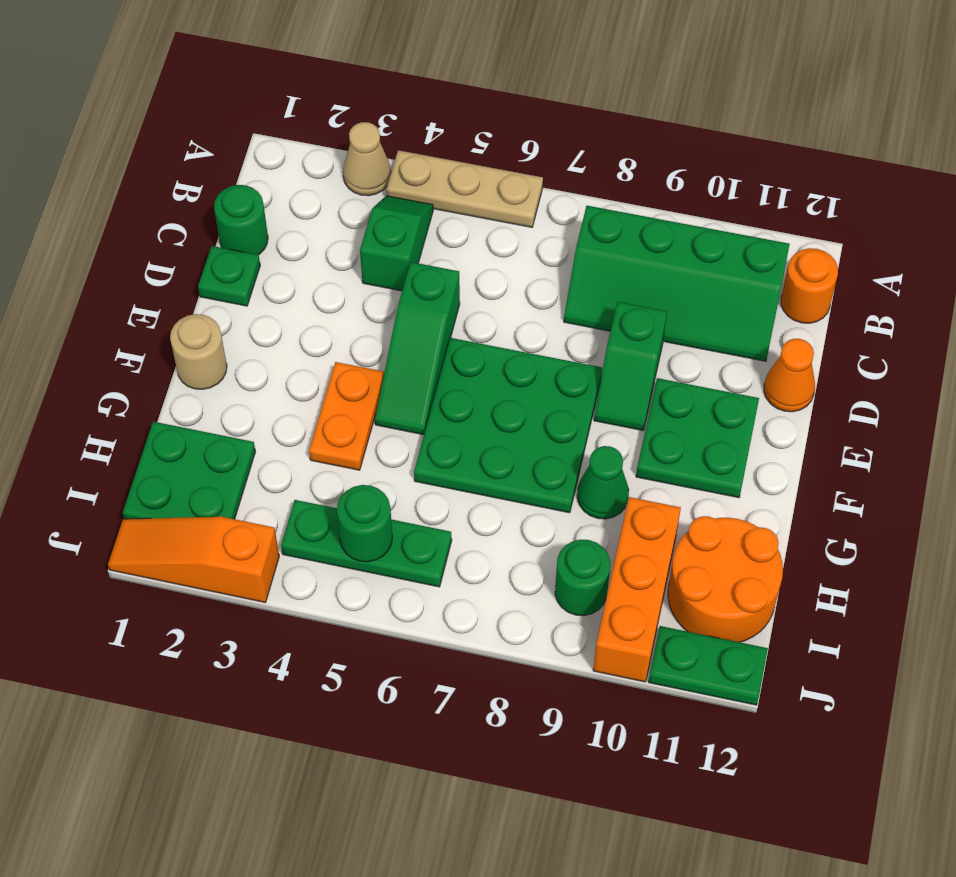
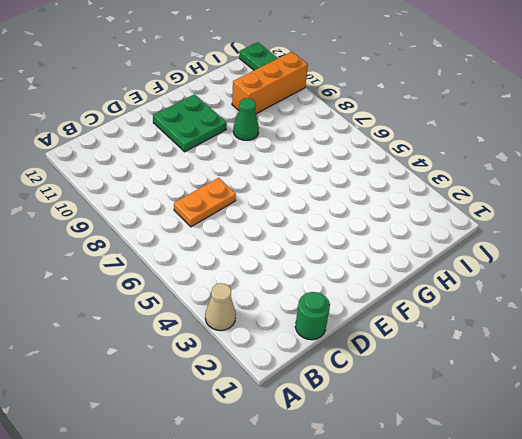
orange 1x2 plate [174,178,236,227] -> orange 1x2 plate moved to [309,362,384,470]
none -> tan 1x3 plate [387,150,543,227]
none -> green 1x2 slope [360,196,433,291]
none -> green 2x4 slope [564,206,790,361]

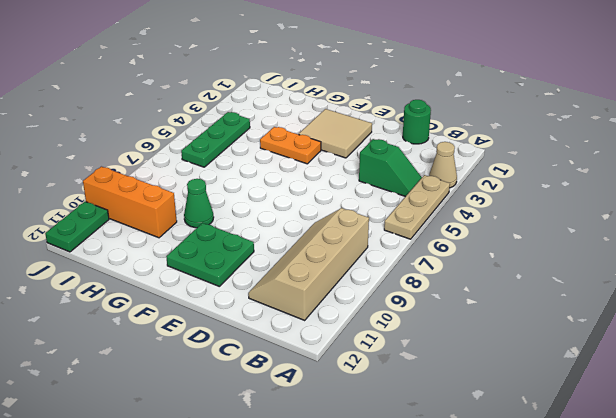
tan 2x4 slope [248,208,369,320] -> green 2x4 slope [564,206,790,361]
tan 2x2 tile [299,109,372,158] -> none
none -> orange 1x1 round brick [781,248,838,323]
none -> green 1x1 plate [198,246,260,306]
none -> green 1x3 slope [375,262,460,435]

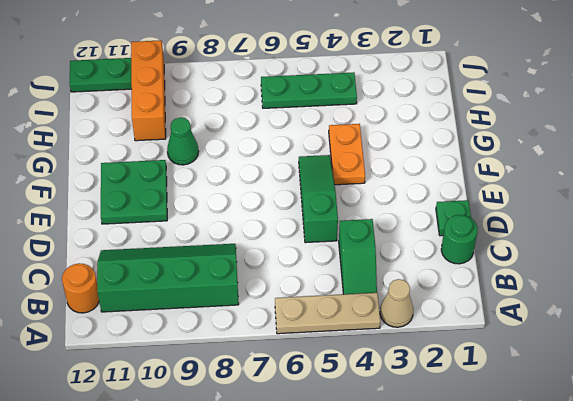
none -> green 1x2 slope [594,302,667,430]
none -> orange 1x1 cone [764,339,815,412]
none -> green 3x3 plate [414,338,602,513]

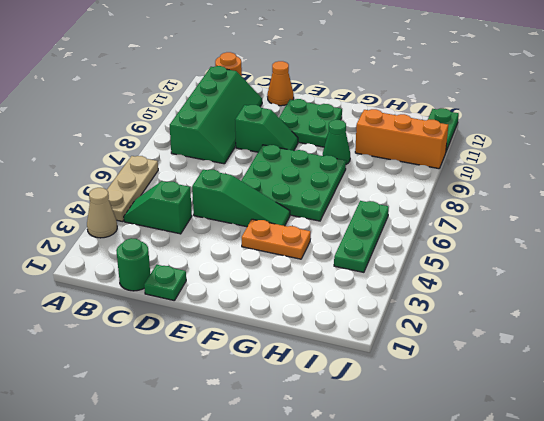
none -> tan 1x1 round brick [170,314,227,389]
none -> green 2x2 plate [123,422,255,519]
none -> orange 2x2 round brick [668,516,783,642]

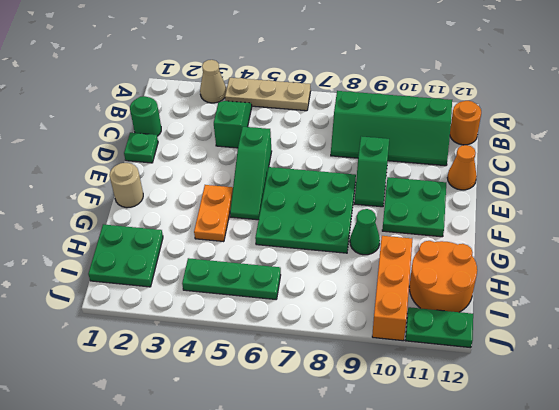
none -> green 1x1 round brick [555,540,610,616]
none -> orange 1x3 slope [108,517,279,603]
none -> green 1x1 round brick [337,485,392,562]

